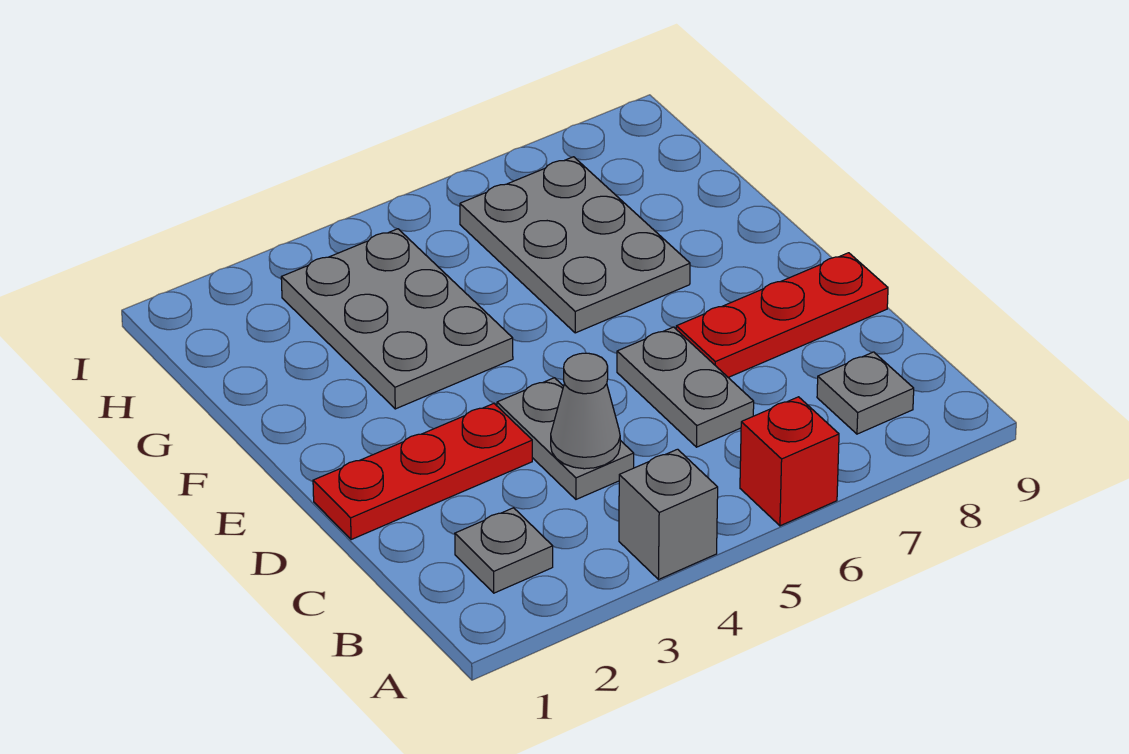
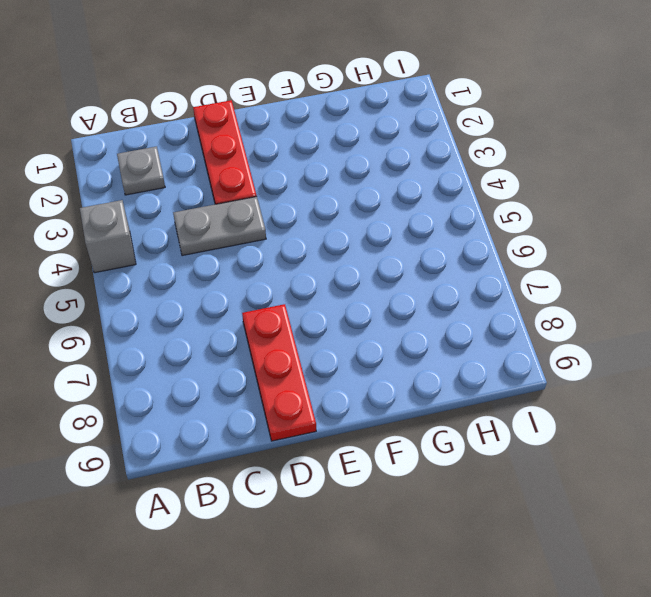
none -> red 1x1 brick [740,397,839,526]
none -> grey 1x1 plate [817,352,914,434]

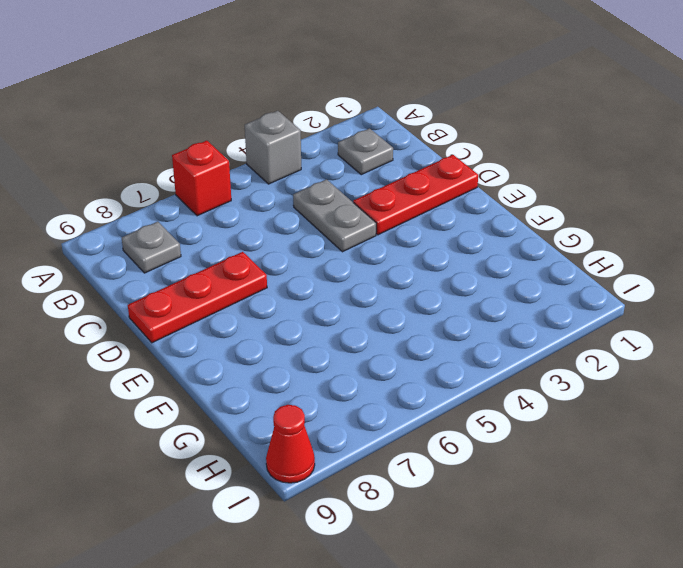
red 1x1 cone [266,405,315,483] -> none
none -> grey 1x2 plate [617,327,754,447]
none -> grey 2x3 plate [281,229,513,409]

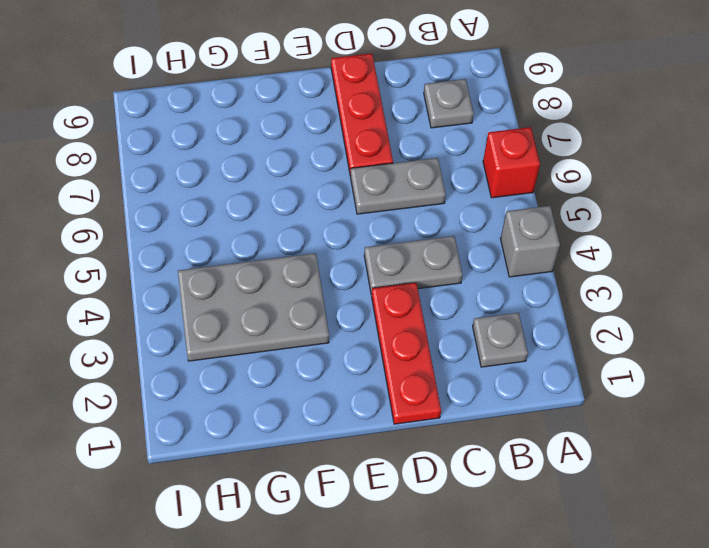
none -> grey 2x3 plate [460,157,690,333]
none -> grey 1x1 cone [551,353,620,469]

